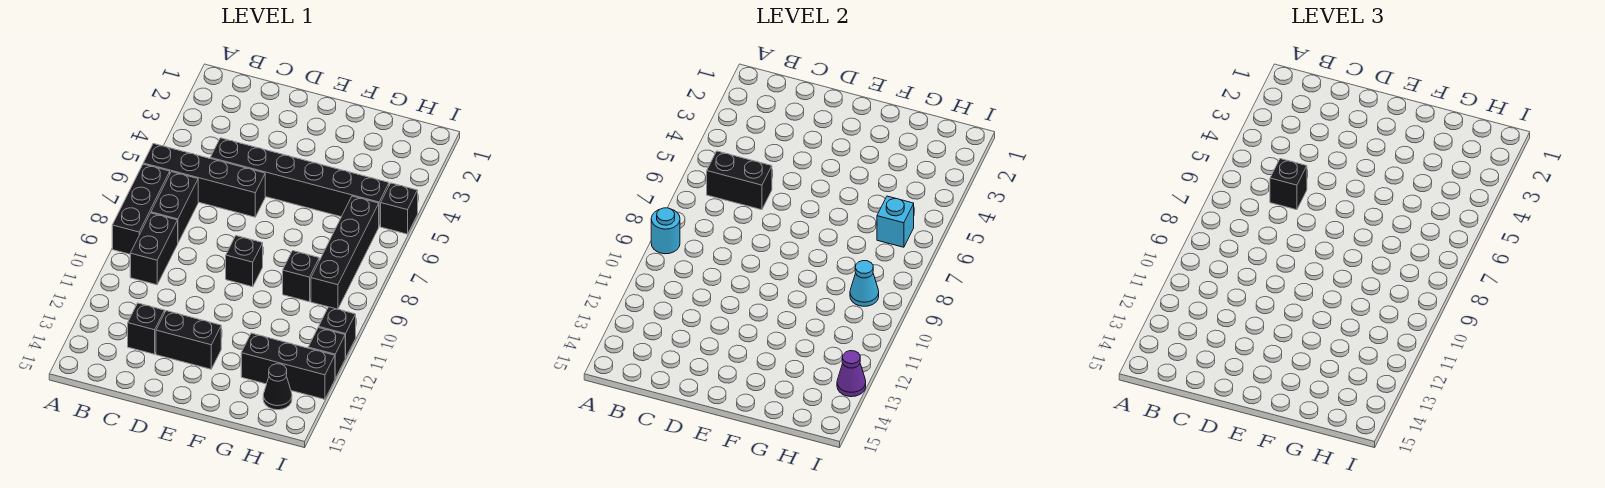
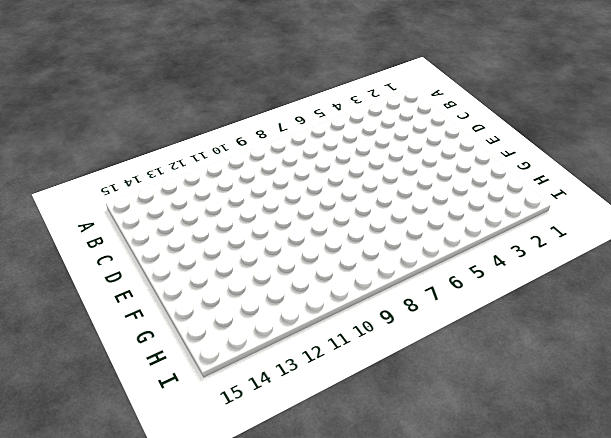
none -> black 1x4 brick [143,144,265,217]
none -> black 1x3 brick [112,164,170,254]
none -> black 1x2 brick [151,172,198,243]

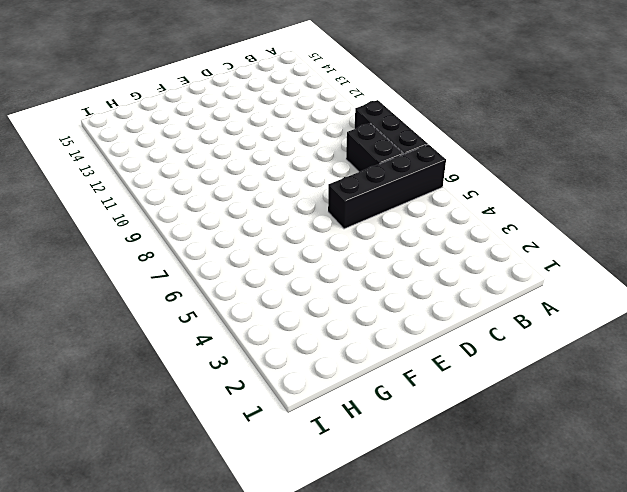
none -> black 1x2 brick [130,213,178,285]
none -> black 1x6 brick [210,138,389,226]
none -> black 1x1 brick [128,303,165,354]

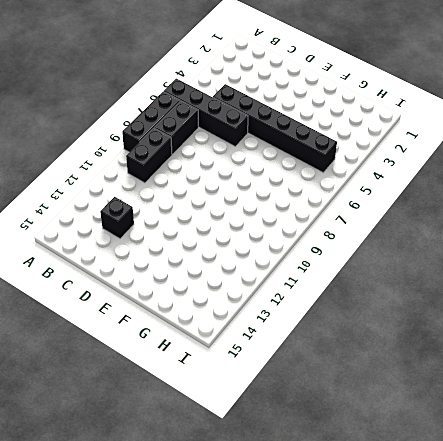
none -> black 1x2 brick [156,311,221,369]
none -> black 1x1 brick [226,236,263,287]
none -> black 1x1 brick [283,251,319,302]

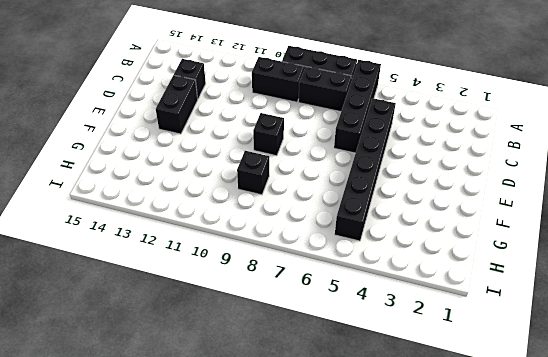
none -> black 1x3 brick [241,333,335,399]
none -> black 1x4 brick [311,196,379,309]
none -> black 1x1 cone [263,364,292,410]

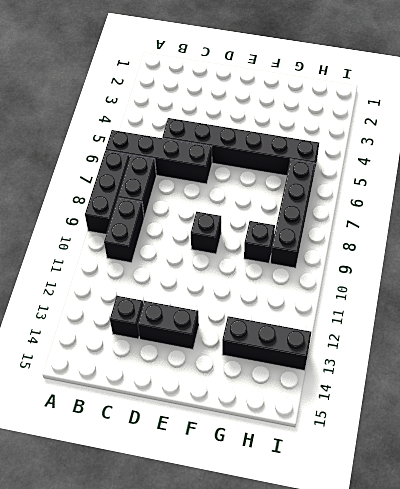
none -> black 1x1 cone [263,364,292,410]
none -> black 1x1 brick [381,183,418,234]
none -> black 1x1 brick [319,307,356,358]

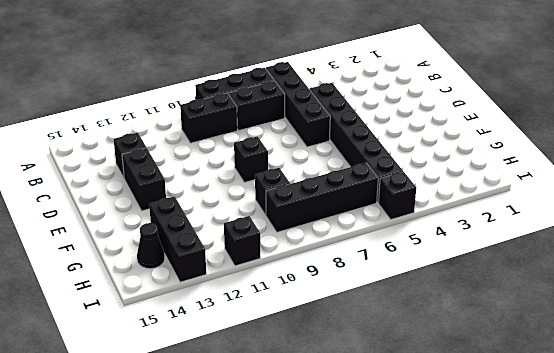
none -> black 1x1 brick [308,327,345,378]
none -> cyan 1x1 round brick [651,208,680,254]
none -> black 1x2 brick [707,151,772,210]

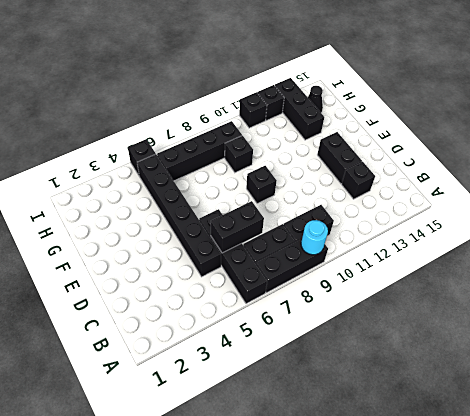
black 1x2 brick [211,201,264,253] -> black 1x2 brick turned to [707,151,772,210]
none -> cyan 1x1 brick [877,196,914,247]
none -> cyan 1x1 cone [850,261,879,306]
none -> purple 1x1 cone [837,351,866,397]

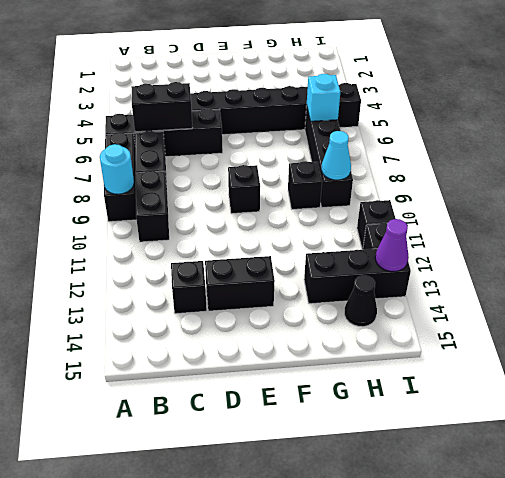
none -> black 1x1 brick [1270,159,1307,210]

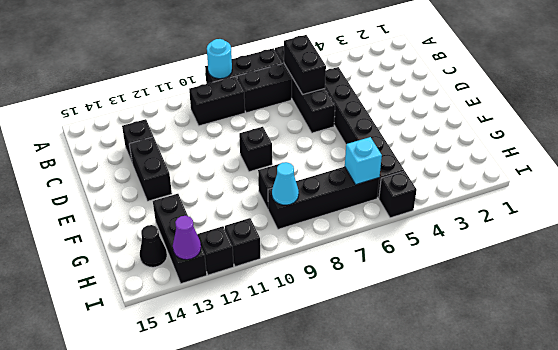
none -> black 1x1 brick [1270,159,1307,210]

